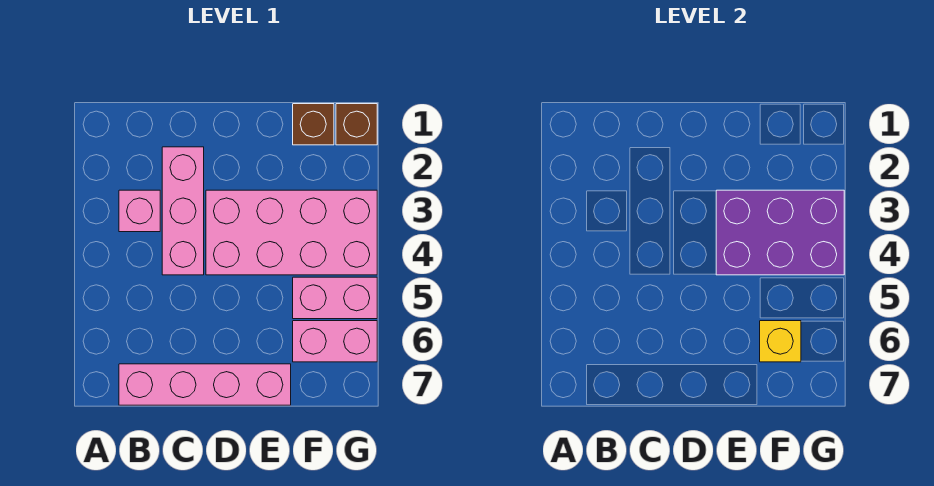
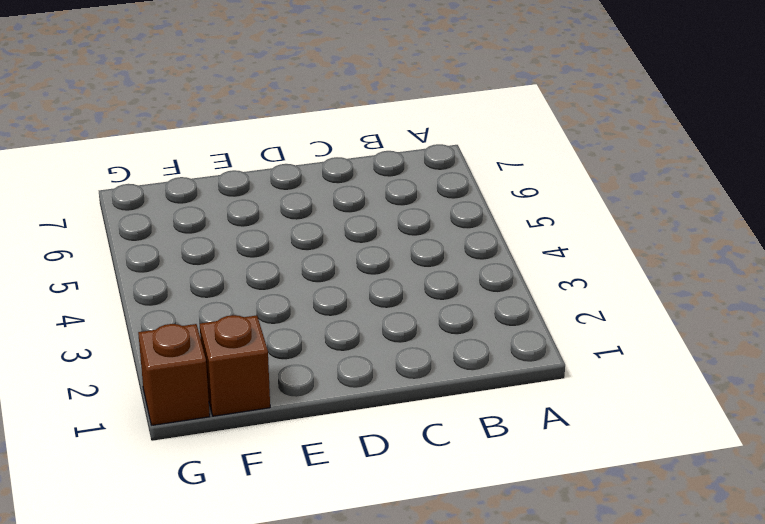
none -> pink 1x1 brick [119,190,160,232]
none -> pink 1x4 brick [119,364,291,405]

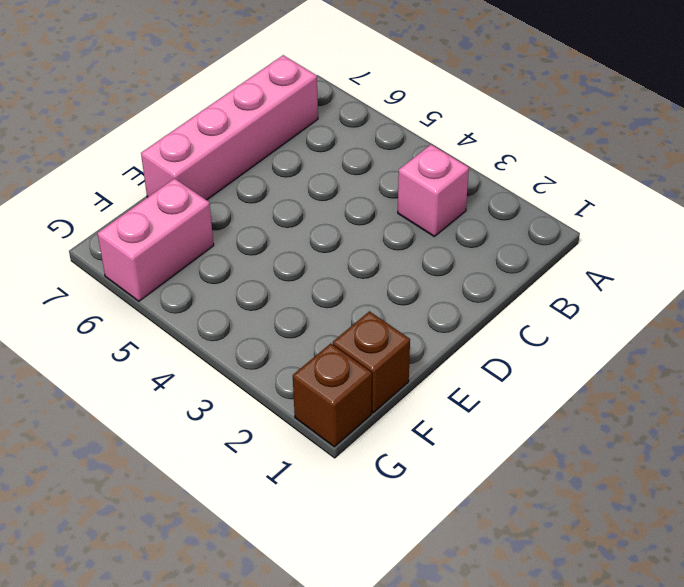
none -> pink 1x3 brick [162,147,204,275]
none -> pink 2x4 brick [206,190,377,275]

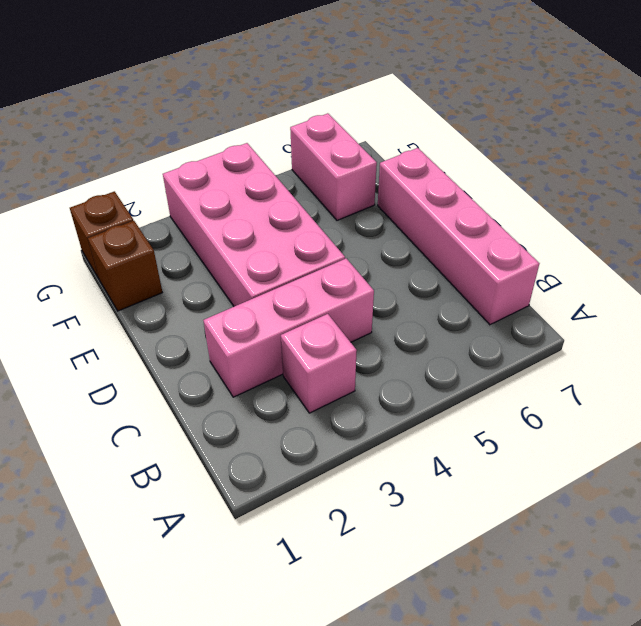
none -> pink 1x2 brick [293,277,377,319]
none -> purple 2x3 brick [716,190,844,275]

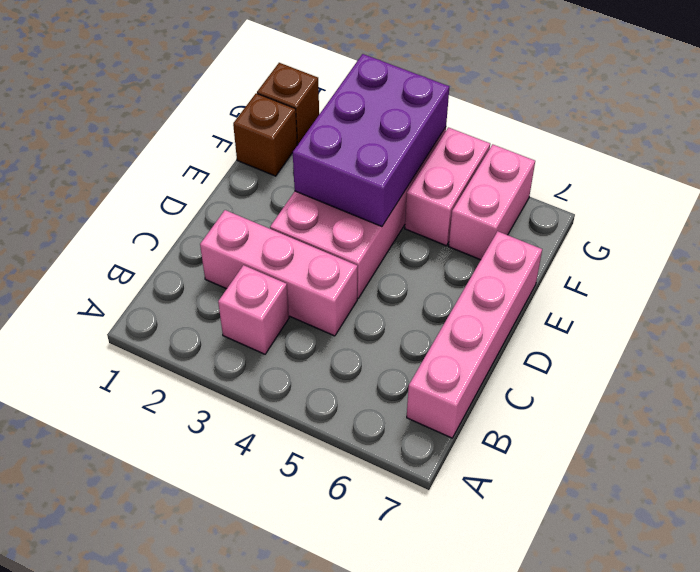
none -> yellow 1x1 brick [760,321,801,362]

